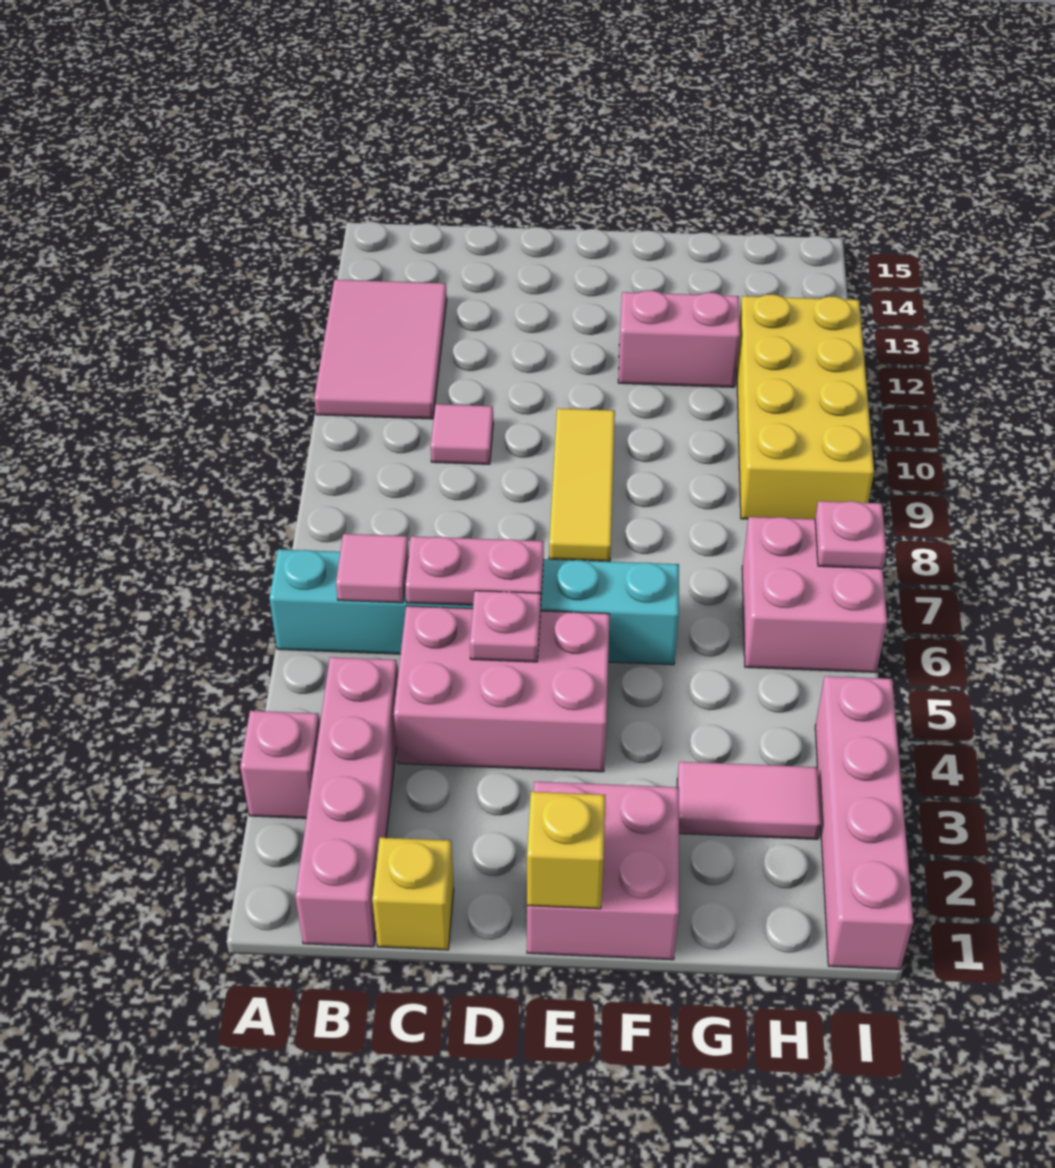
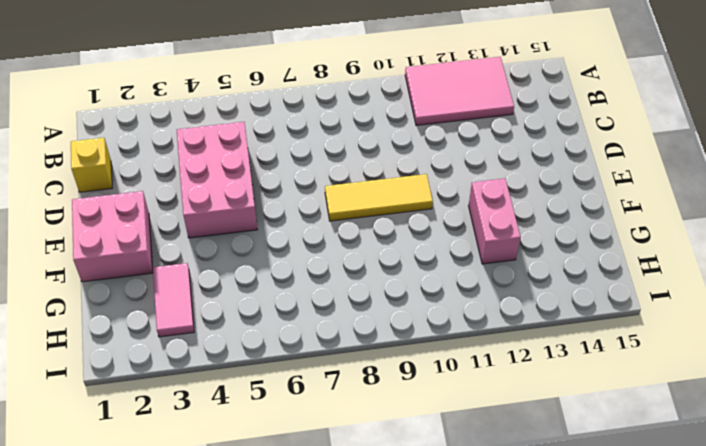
none -> pink 1x1 brick [240,711,320,818]
none -> cyan 1x6 brick [270,549,679,665]
none -> pink 1x4 brick [295,657,398,947]

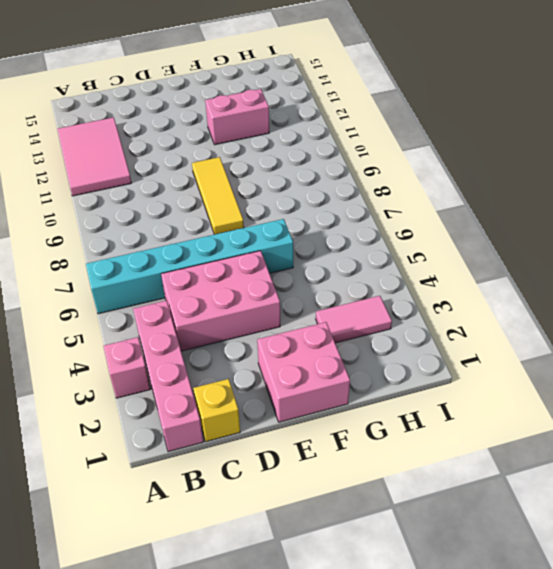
none -> pink 1x1 tile [431,404,493,464]
none -> pink 2x2 brick [742,517,887,672]
none -> yellow 2x4 brick [737,295,874,519]

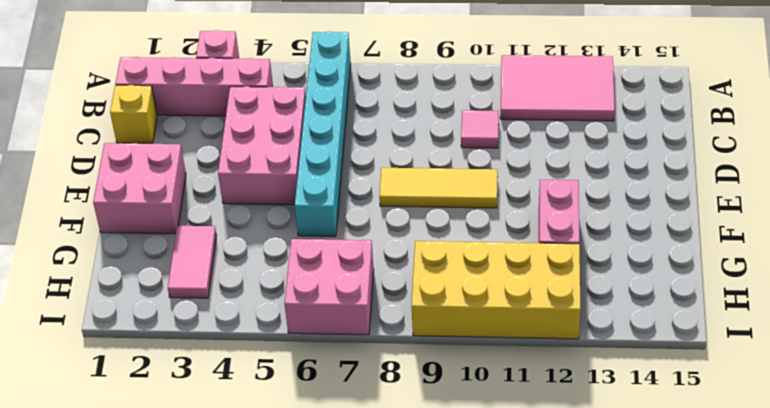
none -> pink 1x4 brick [815,676,913,969]
none -> pink 1x1 tile [336,534,409,603]
none -> pink 1x2 plate [405,536,544,605]

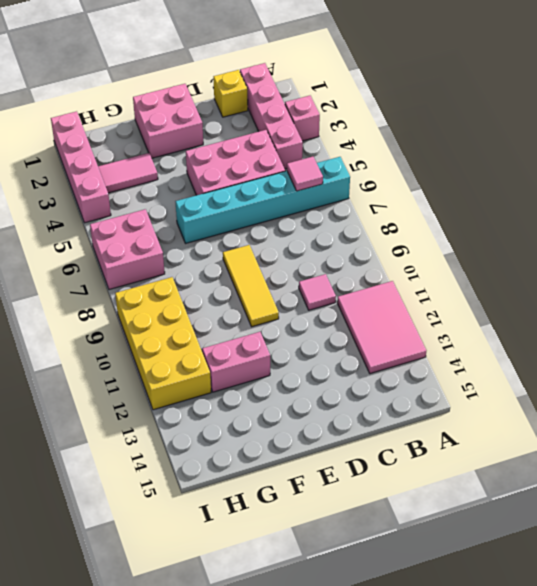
none -> pink 1x2 plate [405,536,544,605]
none -> pink 1x1 plate [470,591,541,662]
none -> yellow 1x1 brick [527,792,605,909]

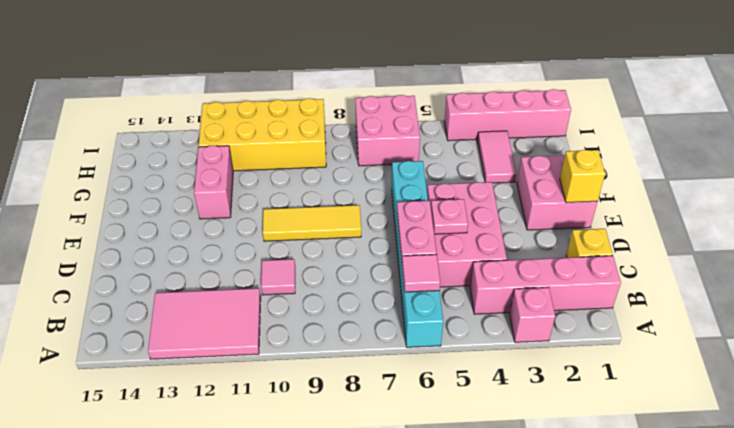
none -> pink 1x1 plate [815,501,886,569]

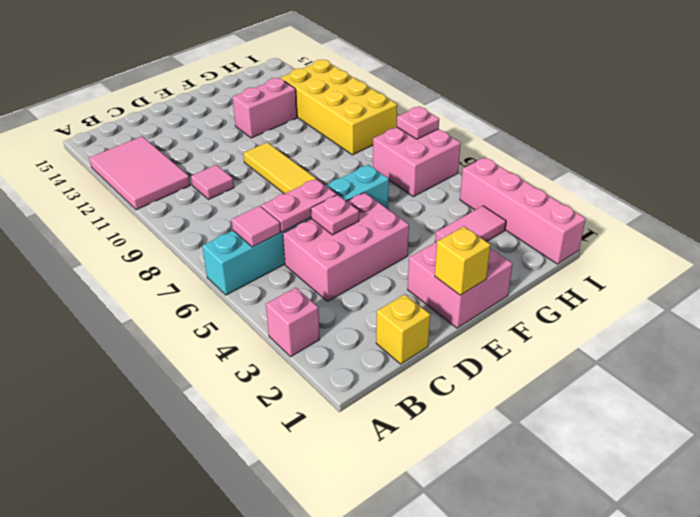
none -> pink 1x4 brick [295,657,398,947]

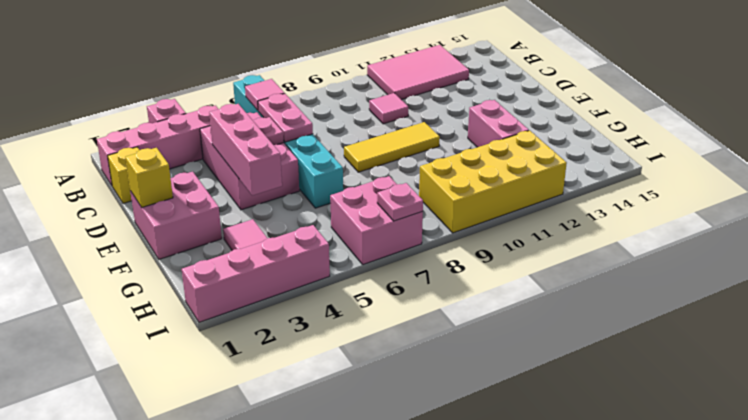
pink 1x3 brick [209,104,282,196] -> none

